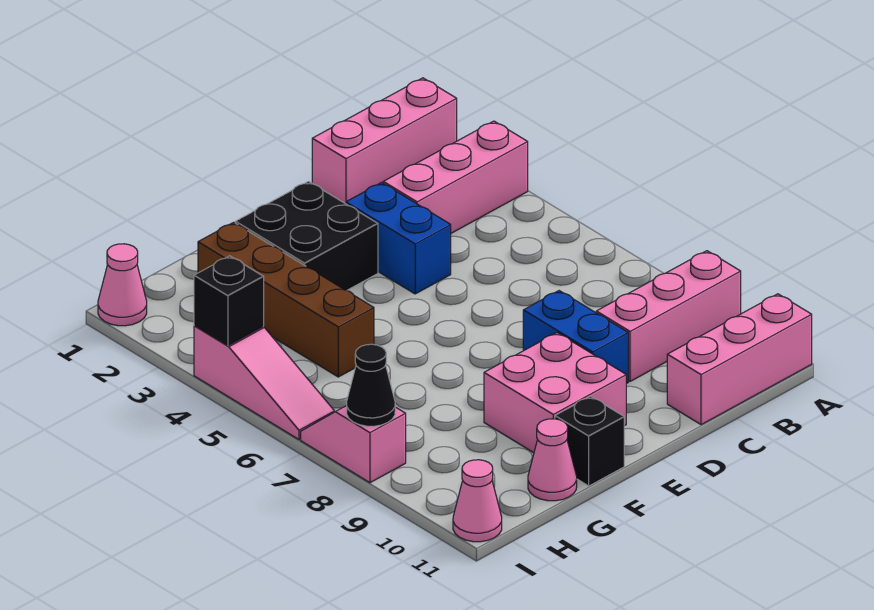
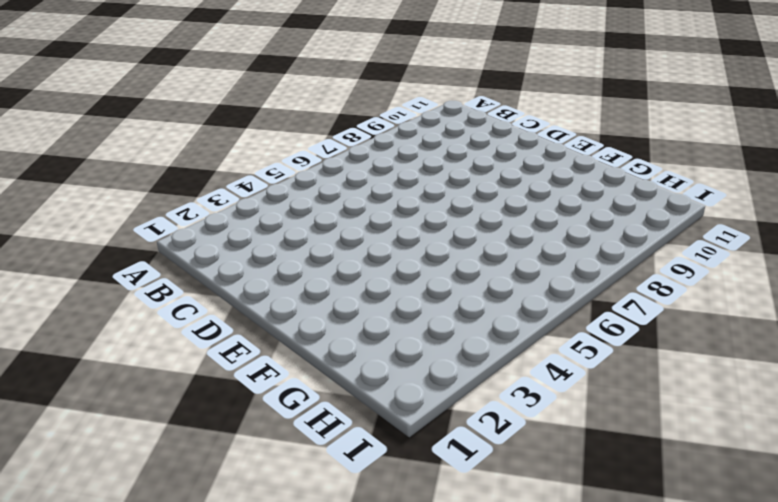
none -> pink 1x3 brick [312,78,457,204]
none -> pink 1x3 brick [383,121,528,233]
none -> pink 1x3 brick [596,251,741,381]

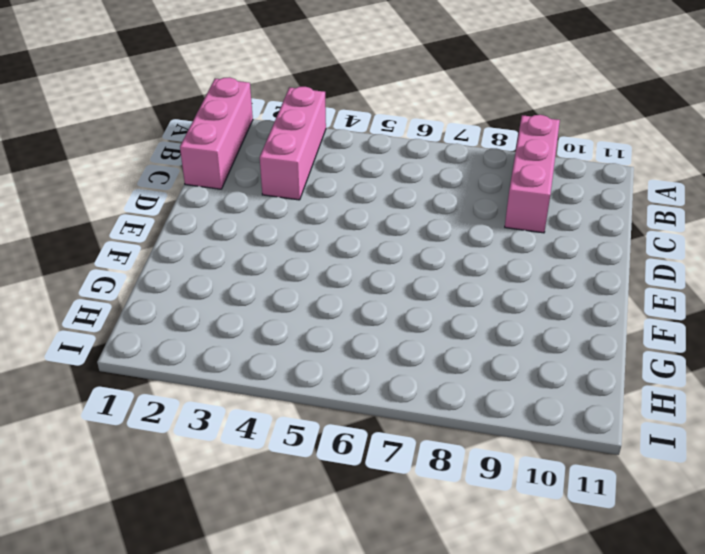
none -> pink 1x3 brick [667,294,812,425]
none -> blue 1x2 brick [346,183,451,294]
none -> blue 1x2 brick [523,291,628,384]

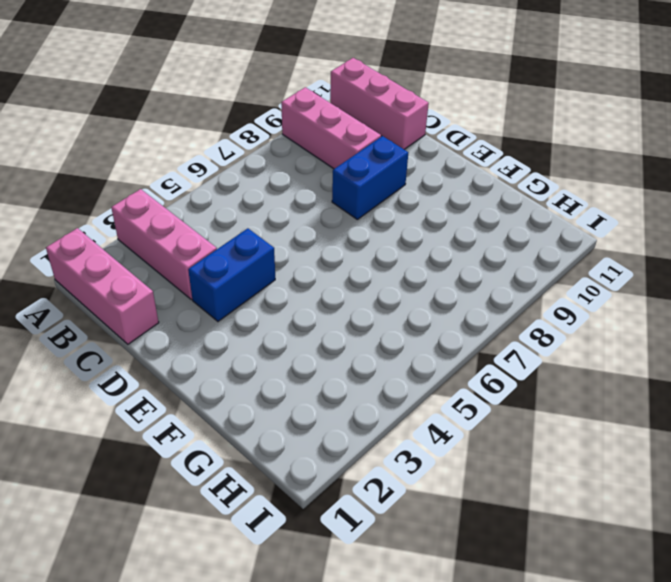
none -> black 2x2 brick [235,181,378,290]
none -> pink 2x2 brick [484,333,626,453]
none -> black 1x1 brick [555,396,624,486]

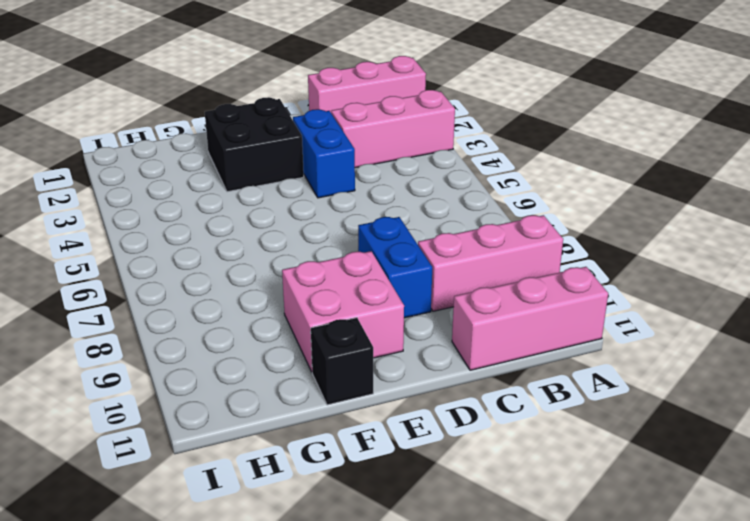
none -> brown 1x4 brick [198,222,374,377]
none -> pink 1x1 cone [528,419,577,501]
none -> pink 1x1 cone [98,244,147,326]

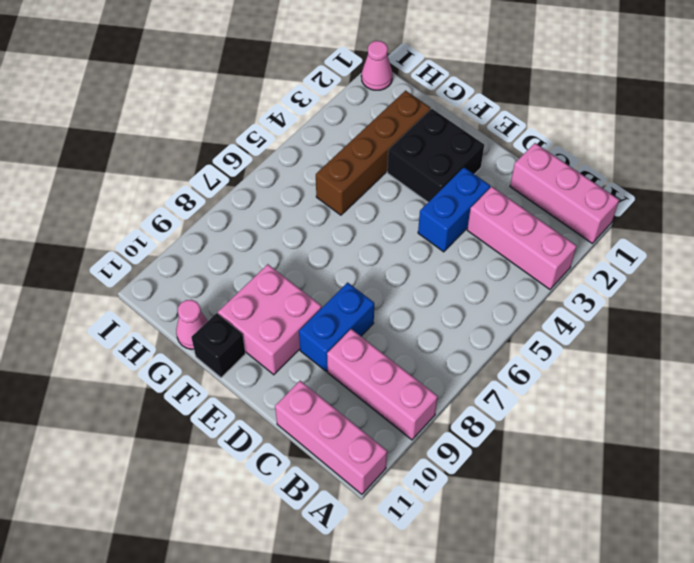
none -> pink 1x3 slope [194,326,335,439]
none -> pink 1x2 slope [301,406,406,483]
none -> pink 1x1 cone [453,460,502,542]

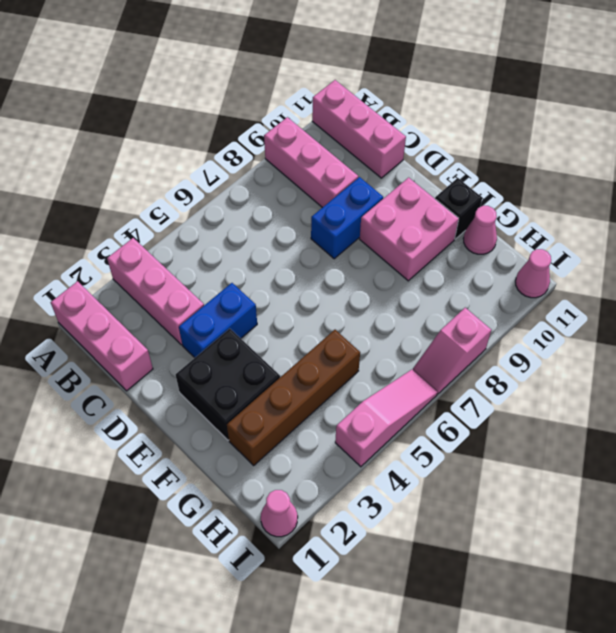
none -> black 1x1 brick [194,256,264,346]
none -> black 1x1 cone [347,344,395,426]

